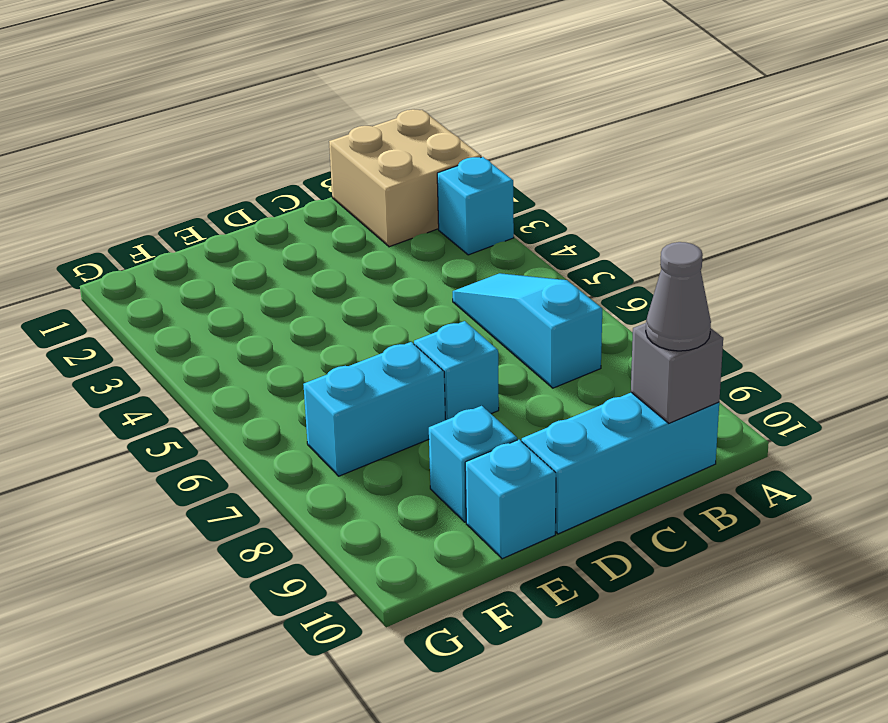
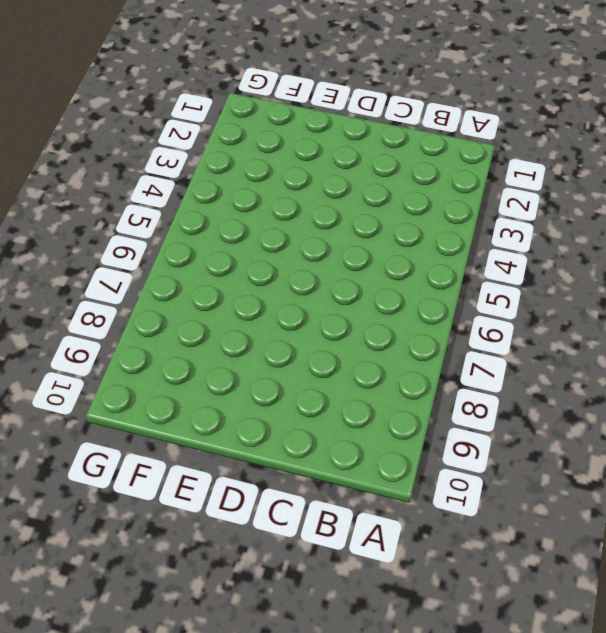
none -> tan 2x2 brick [329,109,481,247]
none -> cyan 1x1 brick [437,157,514,255]

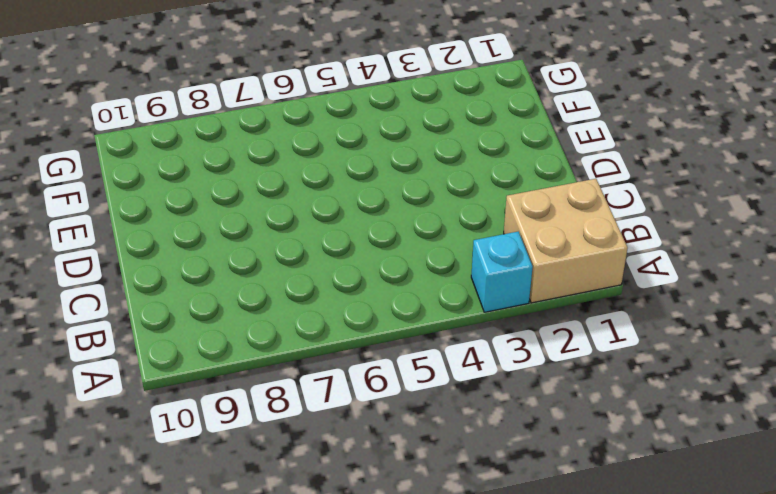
none -> cyan 1x3 slope [453,273,602,388]
none -> cyan 1x3 brick [522,393,719,534]

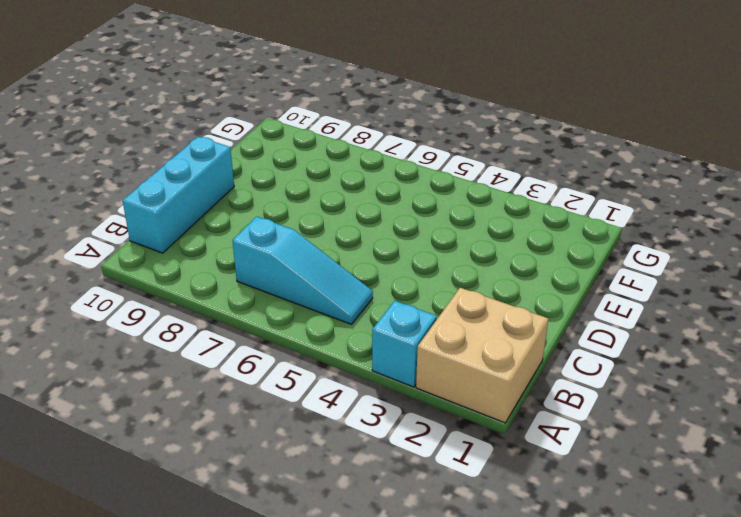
none -> cyan 1x1 brick [414,321,499,420]
none -> cyan 1x2 brick [303,342,445,476]

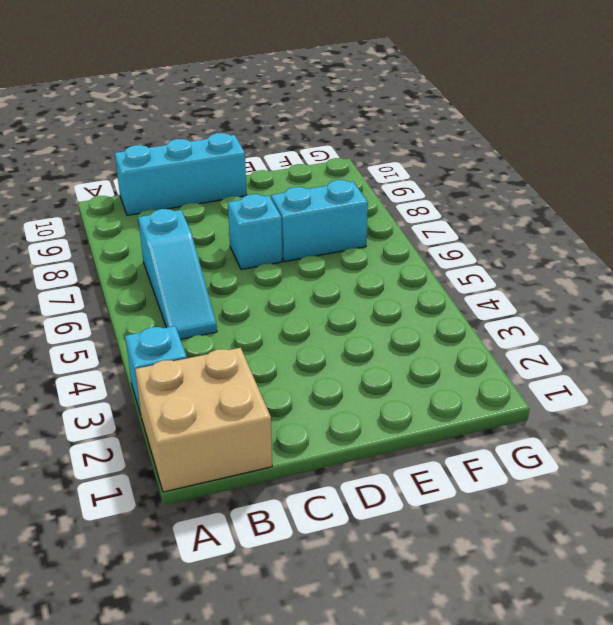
none -> cyan 1x1 brick [429,406,517,522]
none -> cyan 1x1 brick [465,440,556,559]

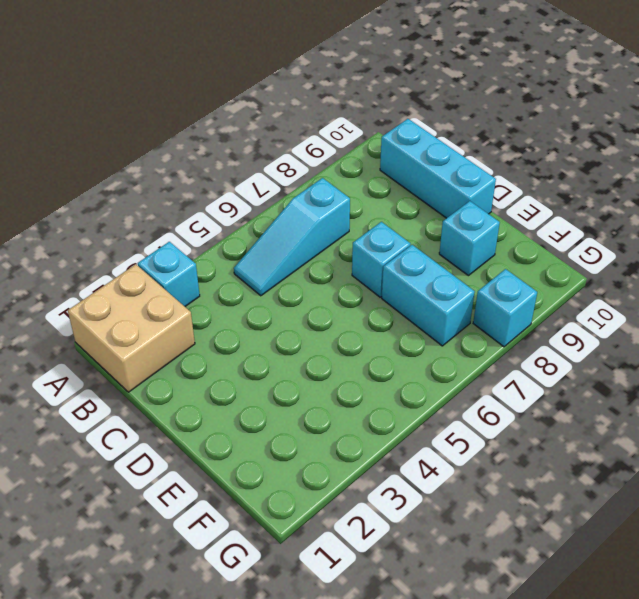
cyan 1x1 brick [473,269,537,347] -> cyan 1x1 brick moved to [465,440,556,559]
none -> grey 1x1 brick [631,323,723,423]
none -> grey 1x1 cone [646,242,711,351]

